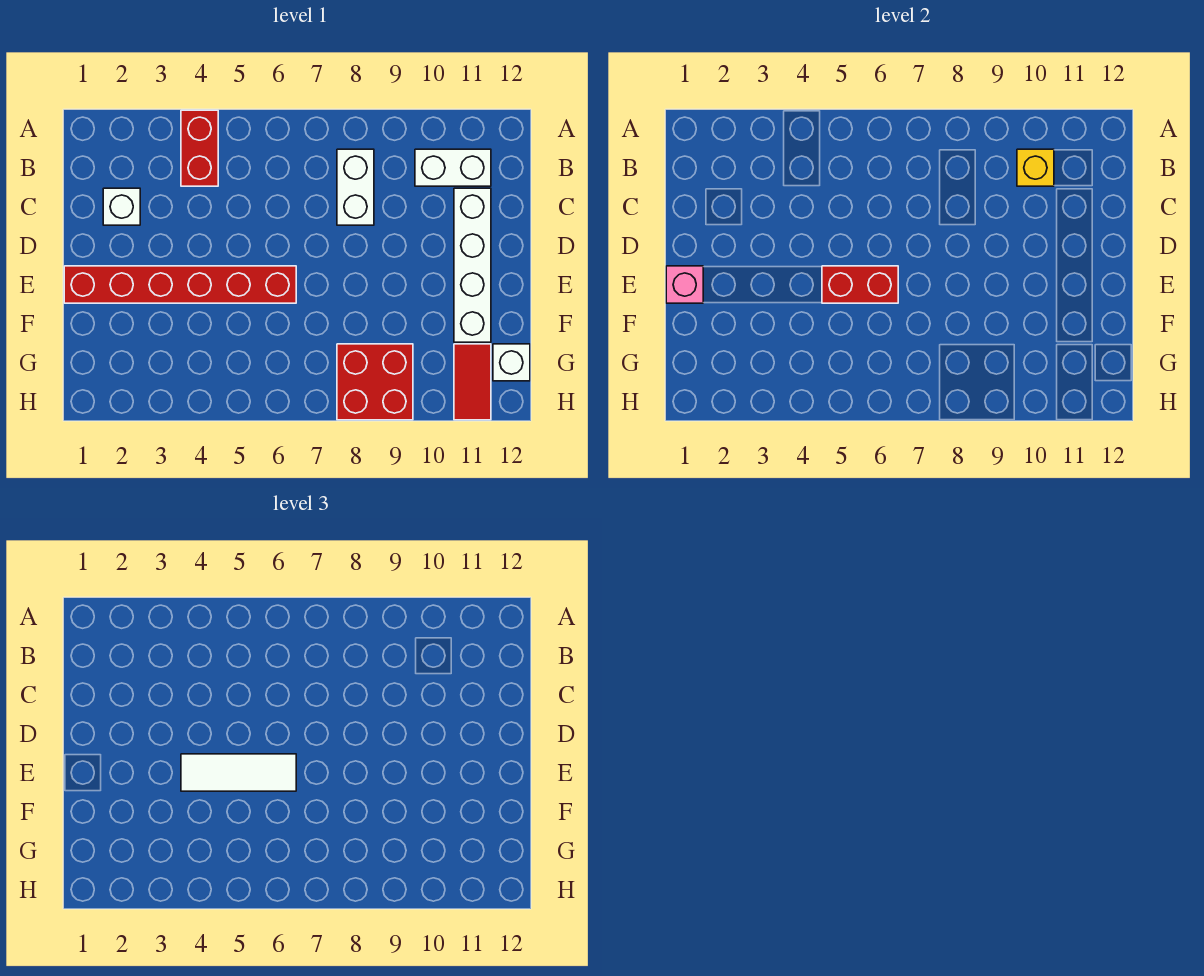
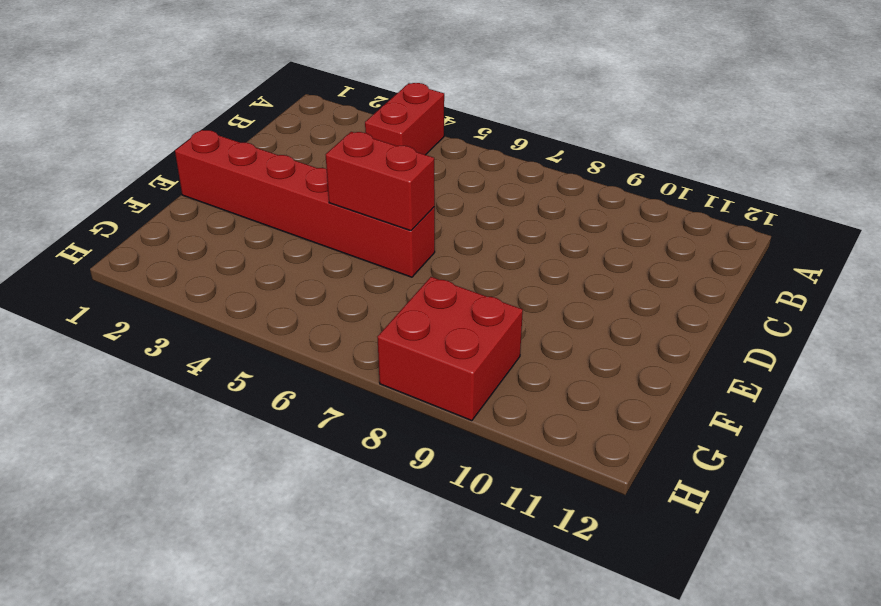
none -> white 1x2 brick [337,149,374,225]
none -> white 1x2 brick [415,149,491,186]
none -> white 1x1 brick [103,188,140,225]

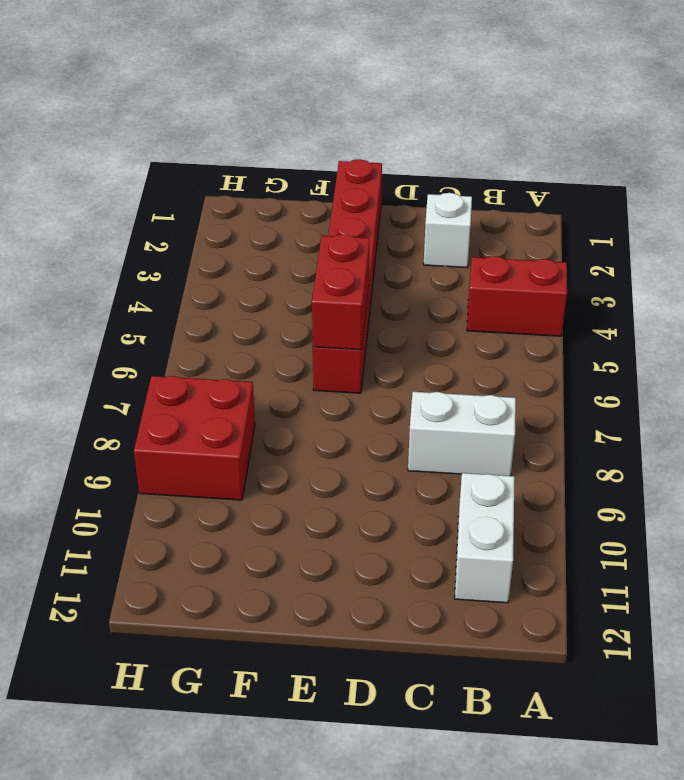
none -> white 1x4 brick [454,188,491,342]
none -> red 1x2 tile [454,344,491,420]
none -> white 1x1 brick [493,344,530,381]

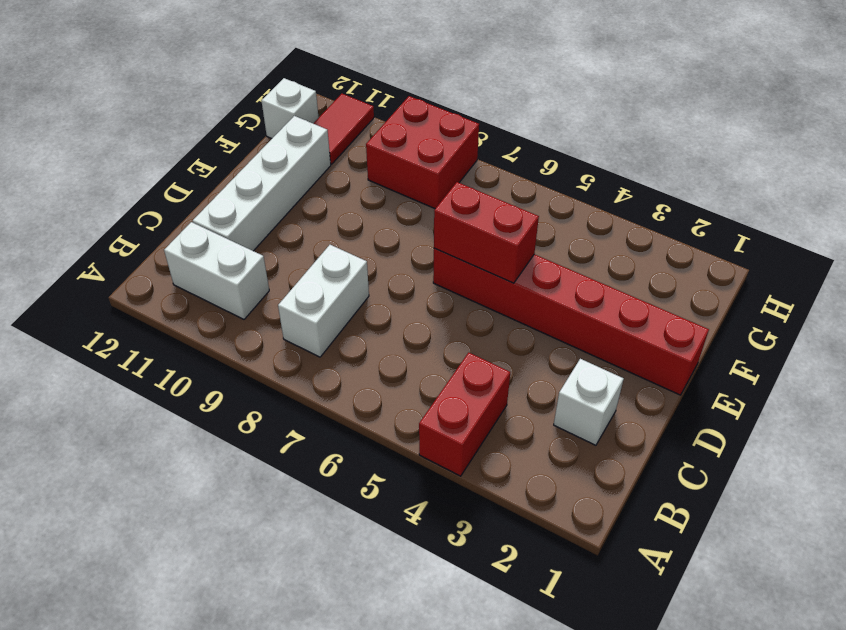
none -> yellow 1x1 brick [1017,149,1054,186]
none -> pink 1x1 brick [666,266,703,303]
none -> white 1x3 tile [181,754,296,791]

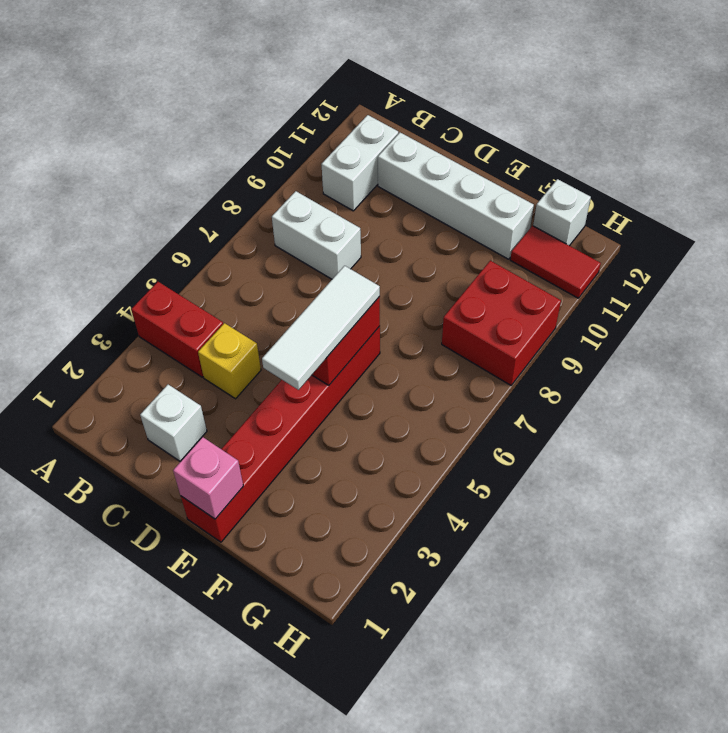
yellow 1x1 brick [198,323,261,399] -> yellow 1x1 brick moved to [1017,149,1054,186]

